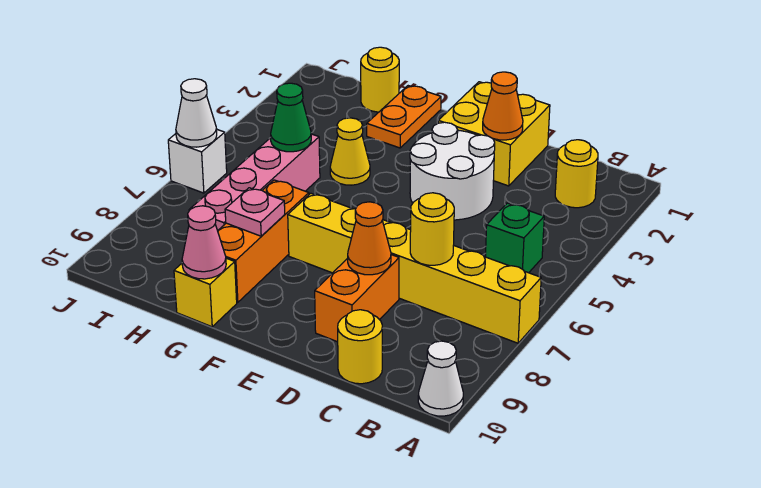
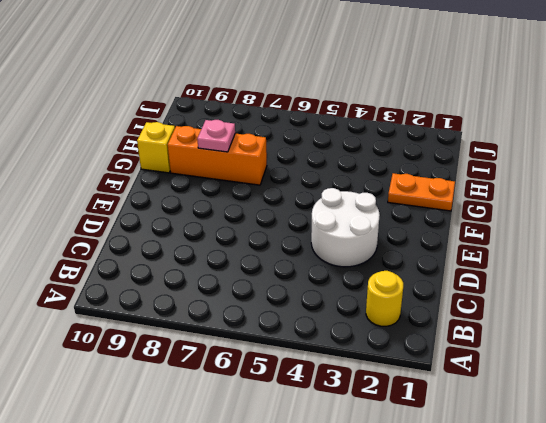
none -> yellow 1x6 brick [288,193,541,343]
none -> white 1x1 cone [418,341,463,416]
none -> green 1x1 brick [486,203,544,273]

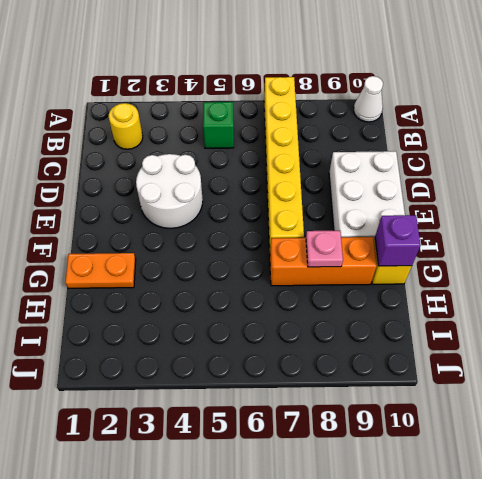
white 2x3 brick [329,151,405,239] -> orange 1x2 brick [315,255,399,342]
purple 1x1 brick [375,215,421,266] -> pink 1x1 cone [182,206,226,279]
none -> yellow 1x1 round brick [338,310,382,384]
none -> yellow 2x2 brick [438,82,550,186]
none -> yellow 1x1 cone [330,118,370,185]

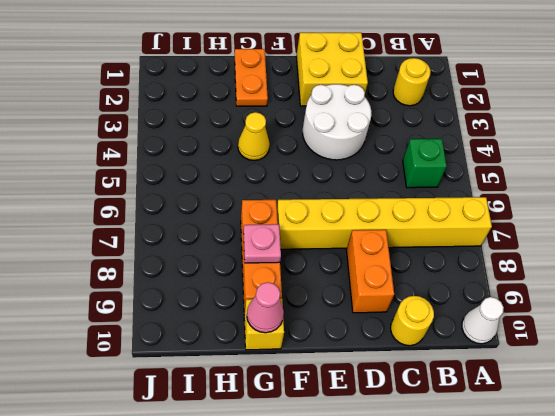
none -> yellow 1x1 round brick [361,47,399,112]
none -> pink 1x4 brick [189,134,320,231]
none -> white 1x1 brick [168,130,227,193]

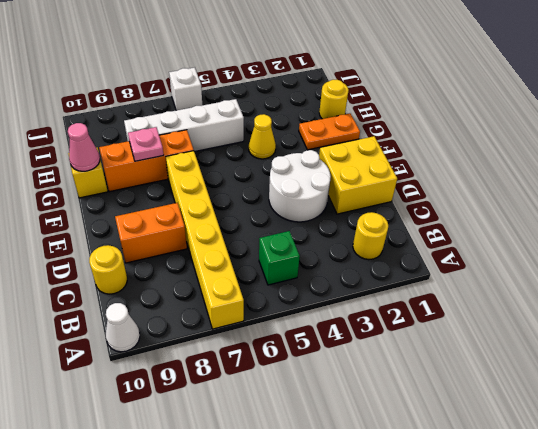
white 1x4 brick [124,99,244,152] -> pink 1x4 brick [189,134,320,231]
none -> yellow 1x1 round brick [410,193,454,265]
none -> orange 1x1 cone [483,72,523,140]
none -> orange 1x1 cone [348,202,391,275]

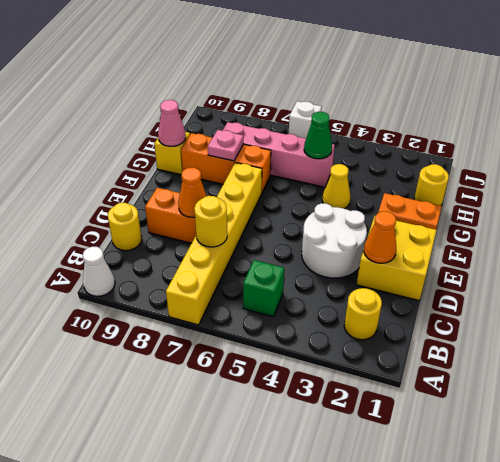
none -> white 1x1 cone [176,79,217,147]

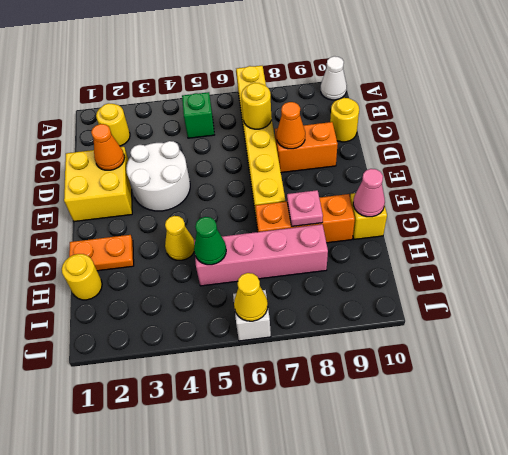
yellow 1x1 cone [234,273,268,321] -> white 1x1 cone [176,79,217,147]

